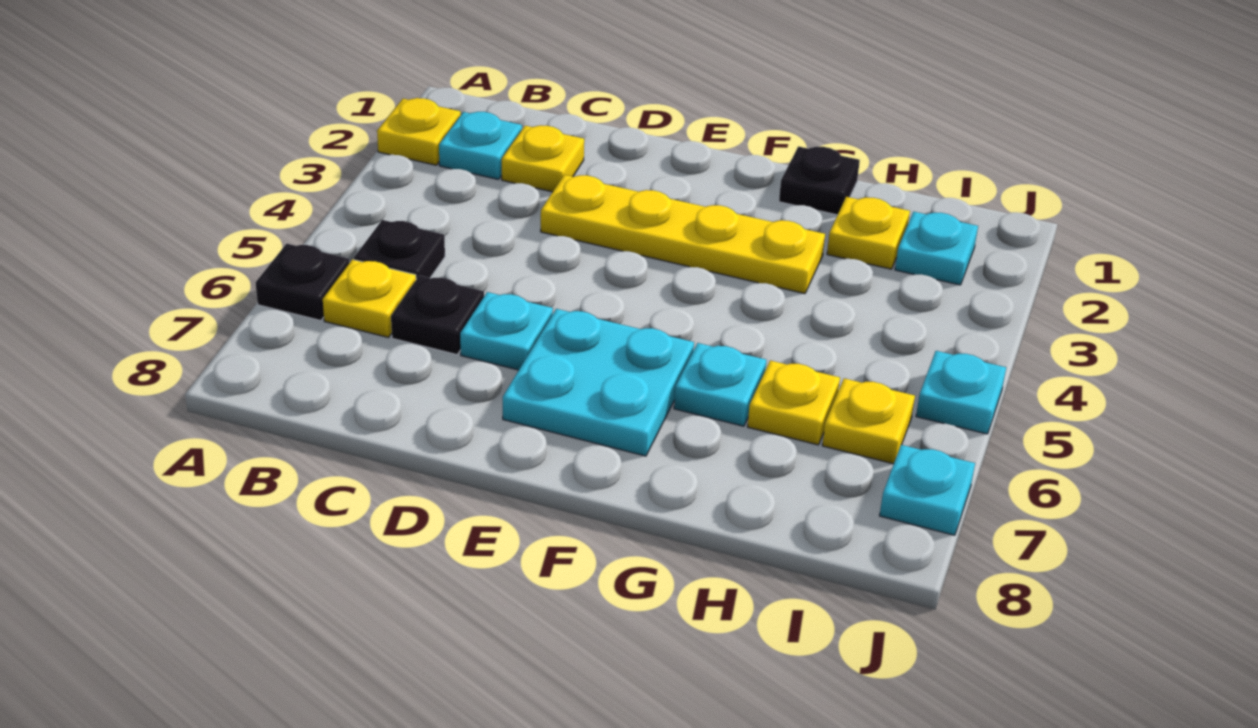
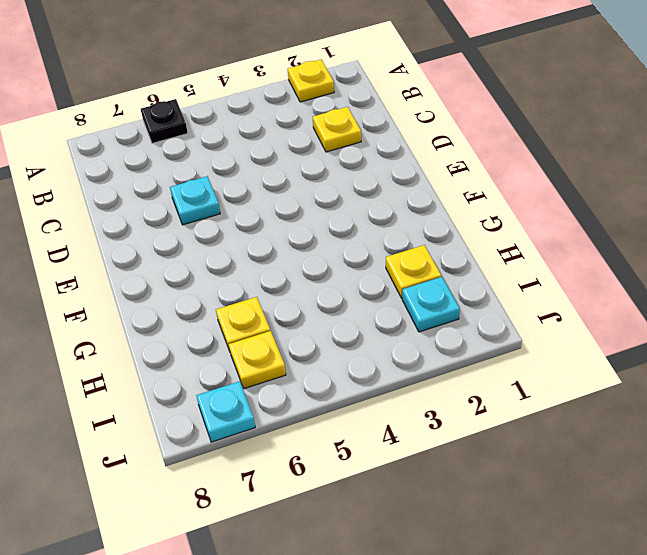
none -> cyan 1x1 plate [439,112,522,179]
none -> black 1x1 plate [354,220,445,279]
none -> yellow 1x1 plate [323,259,416,337]

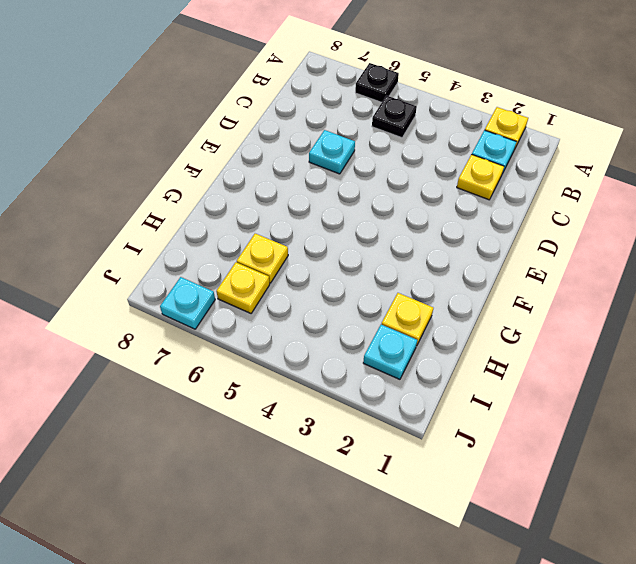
none -> yellow 1x1 plate [323,259,416,337]
none -> black 1x1 plate [391,276,484,355]
none -> yellow 1x4 plate [541,175,825,294]

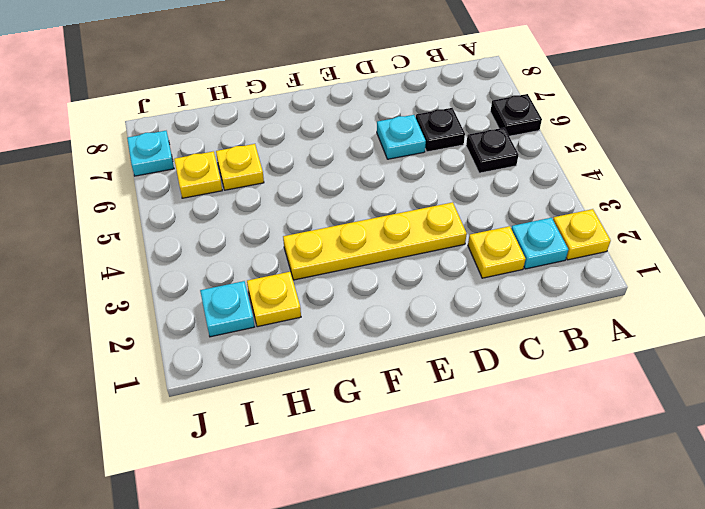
none -> yellow 1x1 plate [323,259,416,337]
none -> cyan 2x2 plate [503,309,694,456]
none -> black 1x1 plate [779,146,860,215]

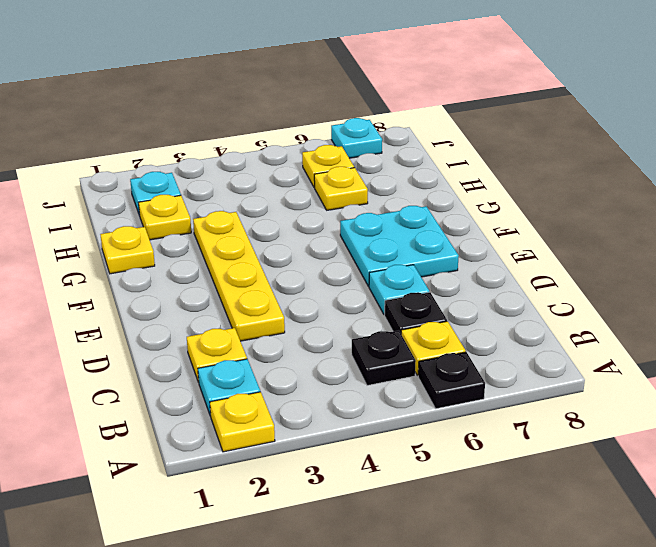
yellow 1x1 plate [100,226,155,274] -> black 1x1 plate [779,146,860,215]
none -> cyan 1x1 plate [674,343,766,426]
none -> cyan 1x1 plate [916,351,1006,434]

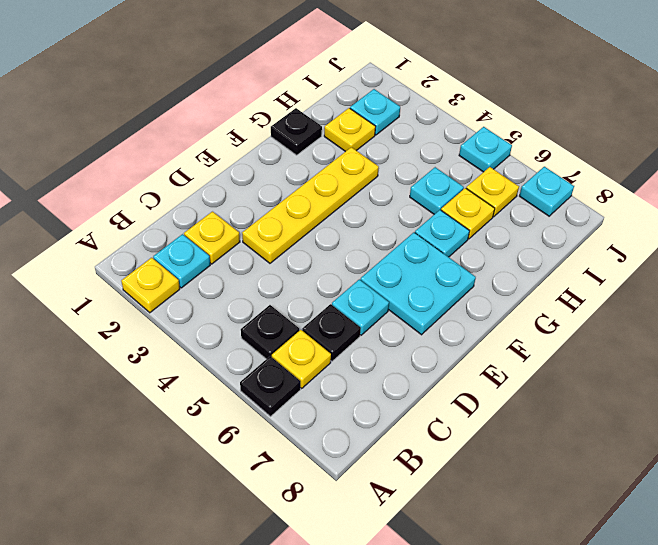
cyan 1x1 plate [410,167,464,214] -> none

